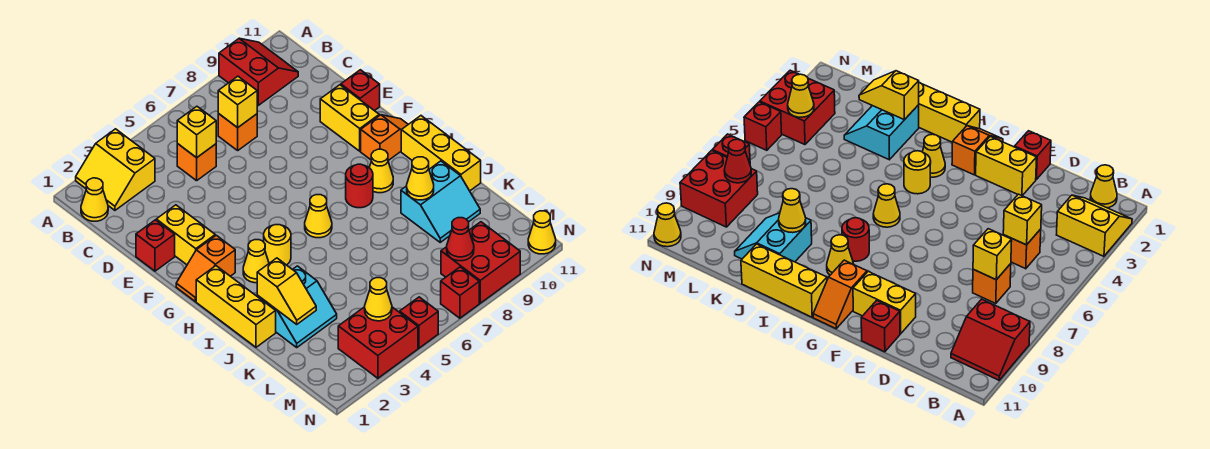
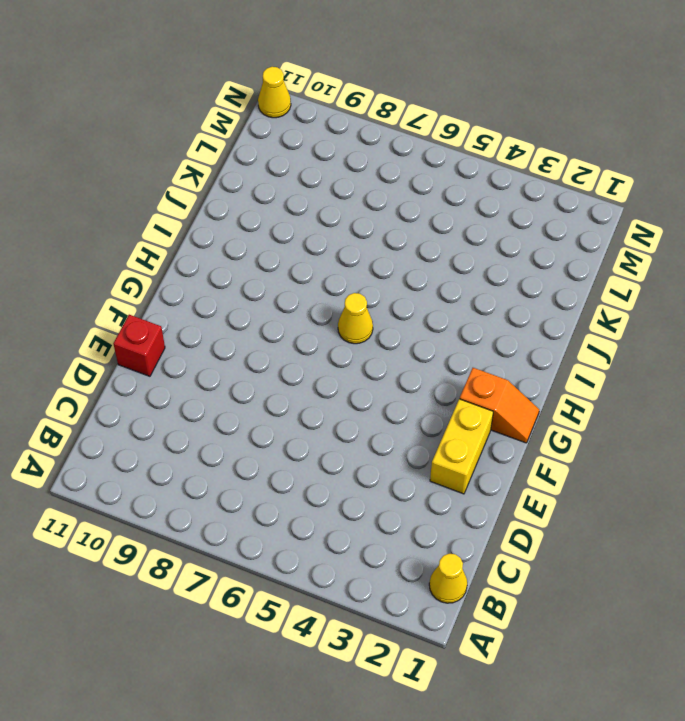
none -> yellow 2x2 slope [76,129,155,210]
none -> red 2x2 slope [219,38,298,105]
none -> orange 1x1 brick [177,144,216,181]
none -> orange 1x1 brick [218,114,257,150]

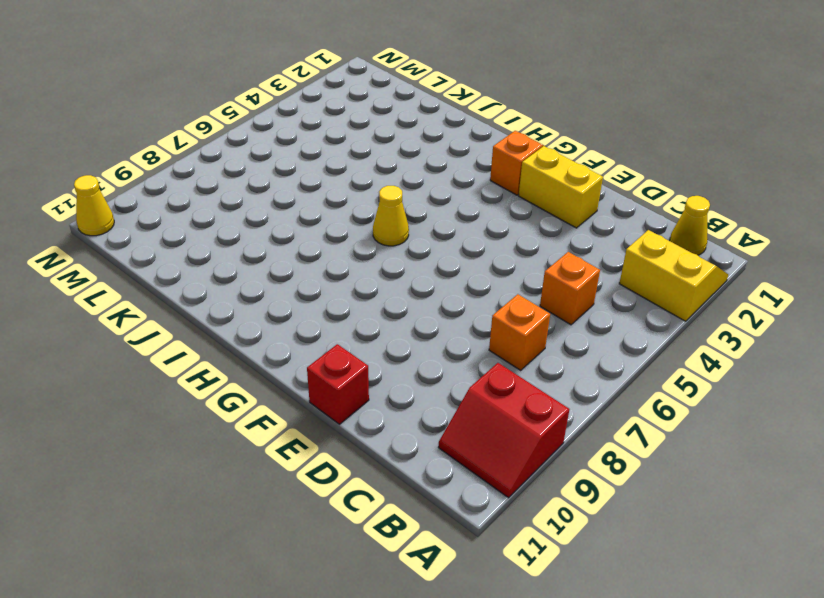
none -> red 1x1 brick [136,220,175,271]
none -> yellow 1x2 brick [320,85,379,151]
none -> orange 1x2 slope [361,115,408,161]
none -> yellow 1x3 brick [196,266,276,347]

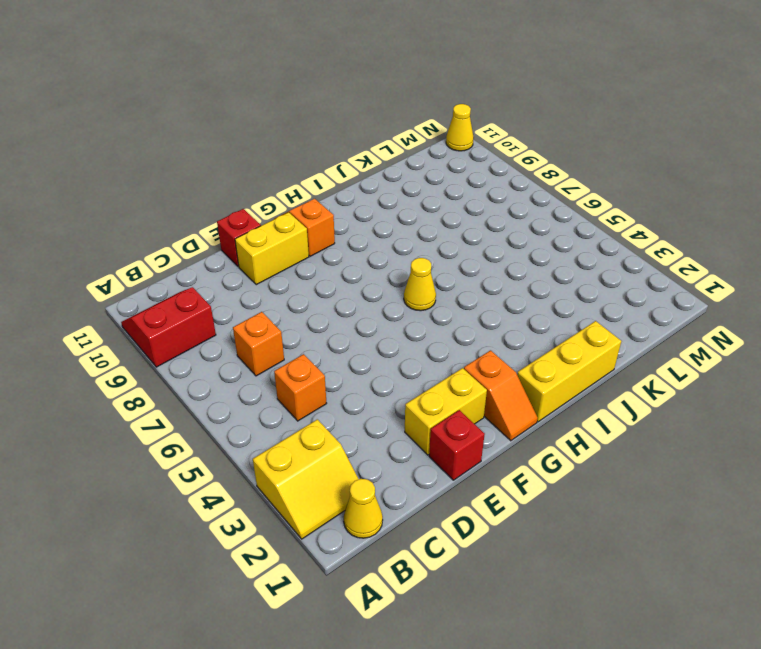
none -> yellow 1x1 cone [243,240,269,283]
none -> yellow 1x1 round brick [264,225,291,265]
none -> red 1x1 round brick [346,164,373,208]
none -> yellow 1x1 cone [369,149,393,193]

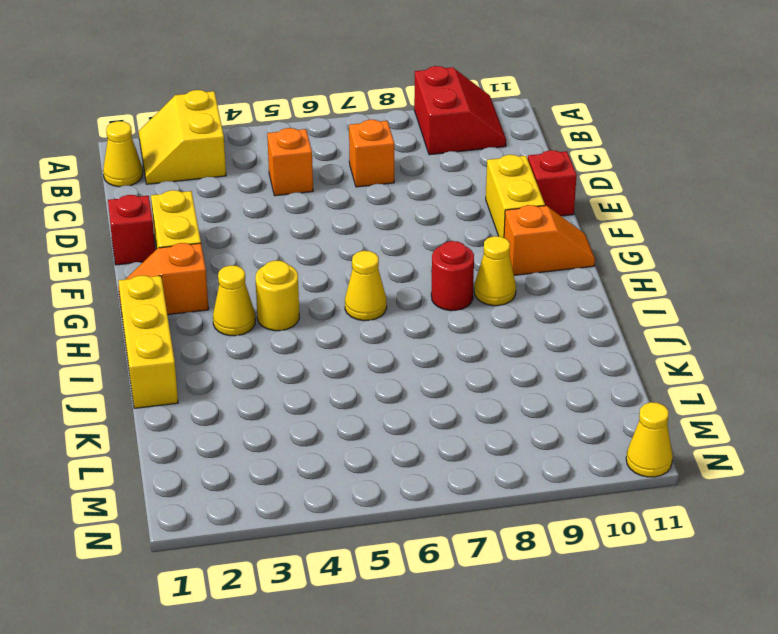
none -> yellow 1x3 brick [401,116,481,191]
none -> cyan 2x2 slope [257,266,337,347]
none -> cyan 2x2 slope [401,161,480,242]
none -> red 2x2 brick [338,307,418,378]

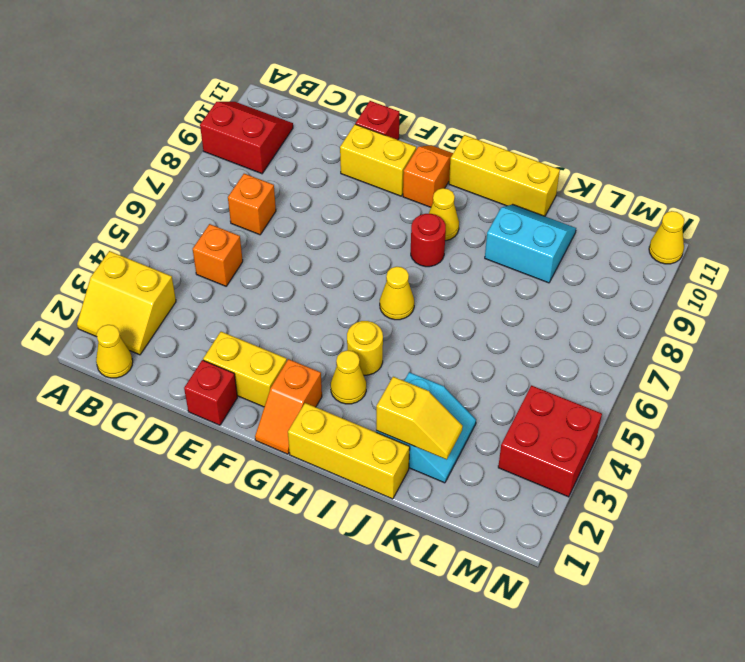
cyan 2x2 slope [485,205,576,283] -> cyan 2x2 slope turned to [401,161,480,242]
none -> red 2x2 brick [441,222,520,303]
none -> red 1x1 brick [400,297,438,348]
none -> red 1x1 brick [441,267,479,318]
none -> yellow 1x1 brick [177,106,216,158]

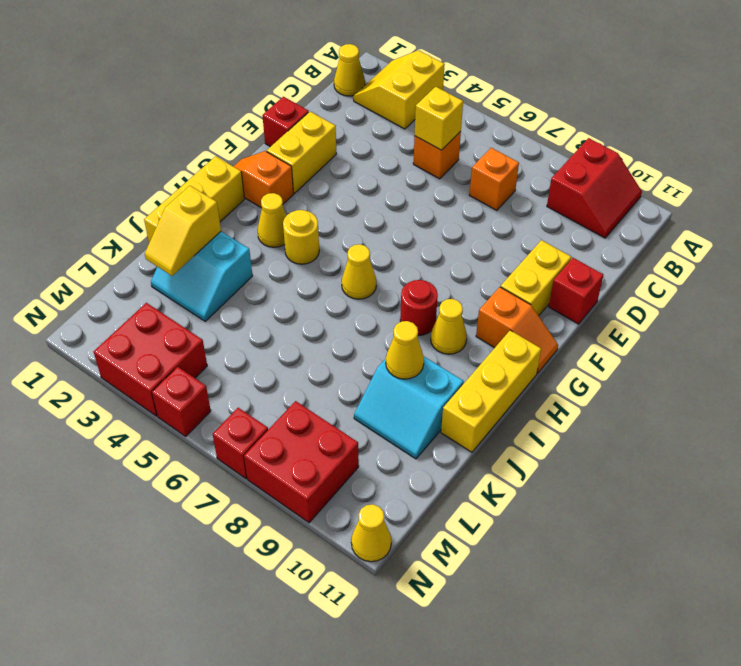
none -> yellow 1x1 brick [218,76,257,128]
none -> yellow 1x1 cone [365,278,392,321]
none -> red 1x1 cone [447,218,474,261]

